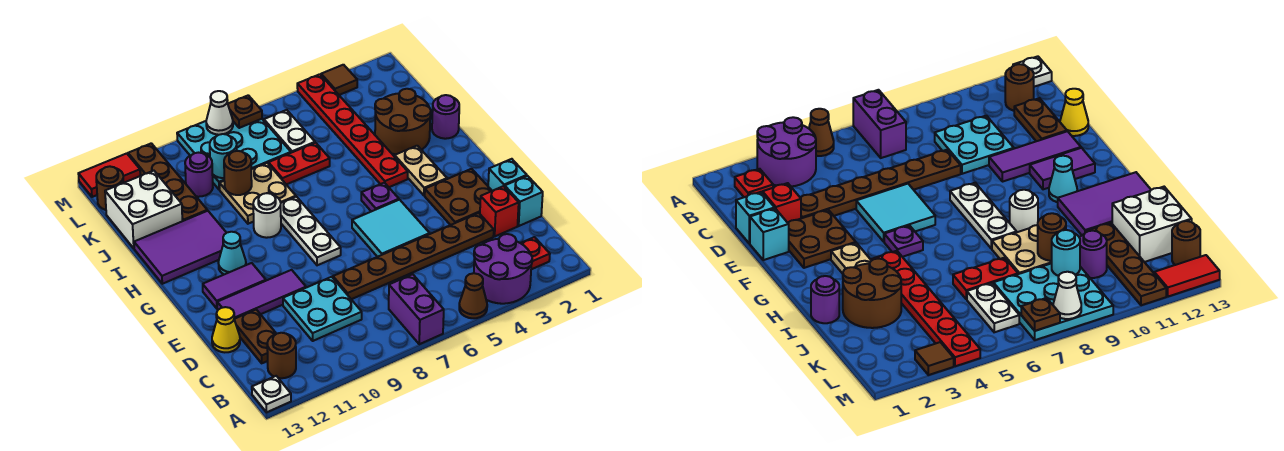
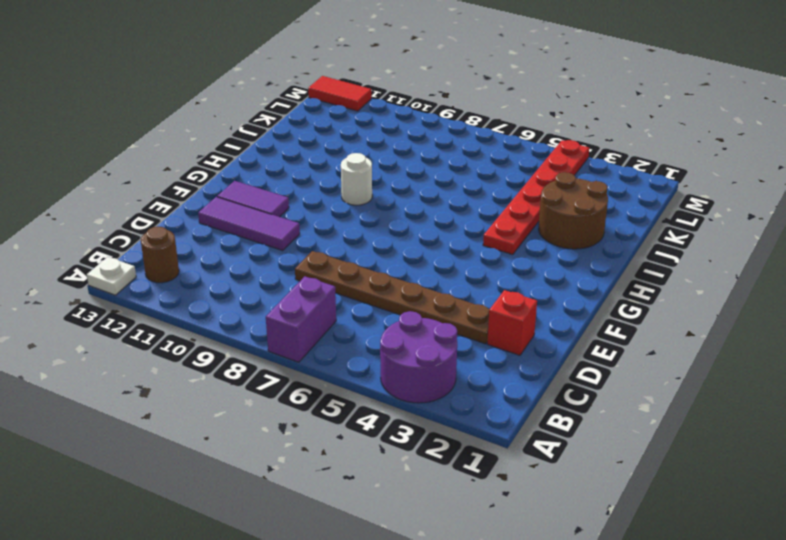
none -> brown 1x1 cone [459,273,487,318]
none -> red 1x1 plate [521,237,550,269]
none -> cyan 2x2 plate [283,277,362,341]
none -> brown 1x2 plate [234,310,276,363]

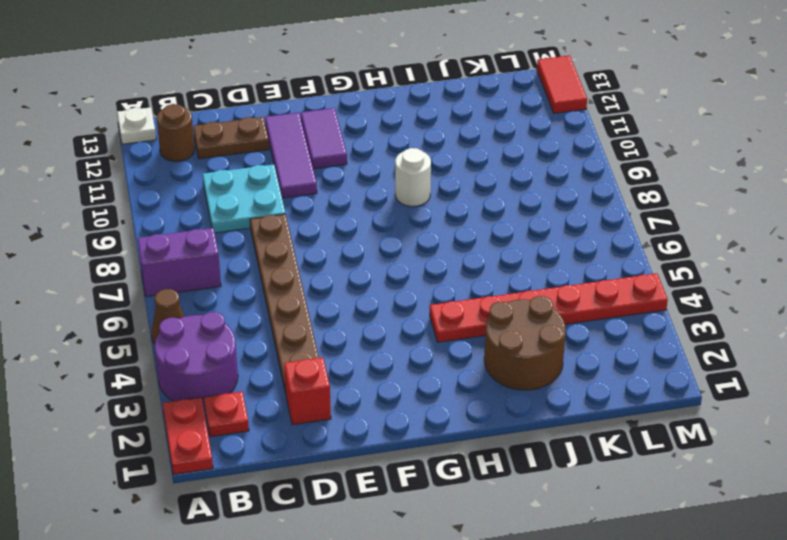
red 1x2 plate [162,397,213,474] -> red 1x2 plate moved to [269,143,330,184]
none -> cyan 1x1 brick [505,176,543,226]
none -> yellow 1x1 cone [212,307,240,352]
none -> cyan 1x1 brick [488,159,527,191]
none -> brown 2x2 plate [425,169,492,225]

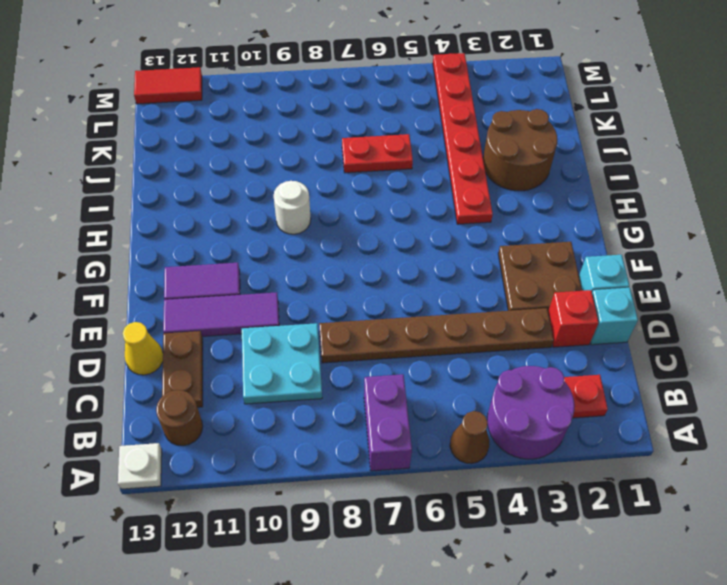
none -> cyan 2x2 tile [352,200,430,257]
none -> white 1x3 plate [281,197,341,265]
none -> tan 1x2 plate [395,146,447,196]
none -> purple 1x1 plate [361,183,399,212]

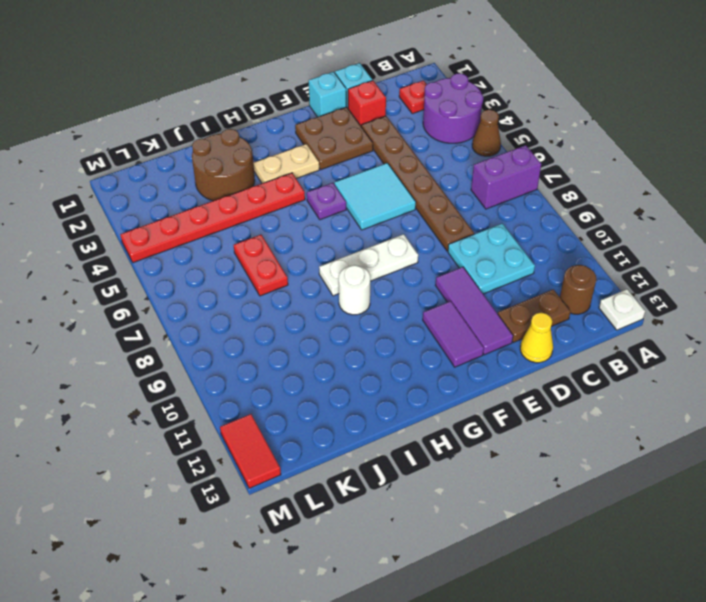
none -> cyan 1x1 cone [218,232,246,274]
none -> purple 2x3 tile [134,211,226,284]
none -> purple 1x1 round brick [432,95,459,139]
none -> tan 2x2 plate [220,163,296,224]

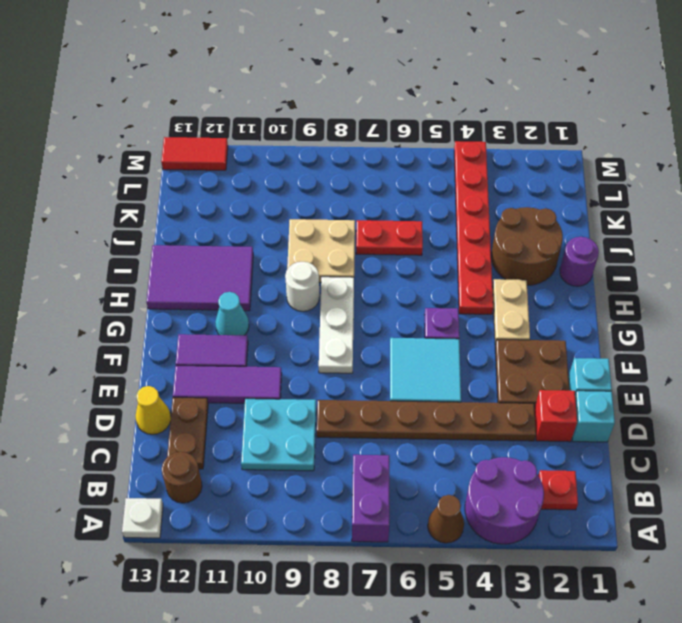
none -> brown 1x4 plate [128,143,207,221]
none -> white 2x2 brick [105,171,182,248]
none -> white 1x2 plate [264,110,315,153]
none -> cyan 3x3 plate [177,119,291,190]

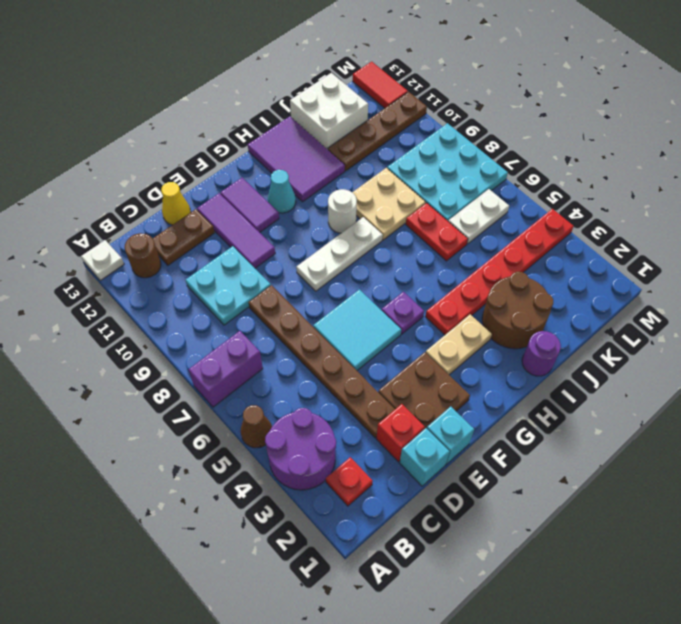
none -> purple 1x1 round brick [185,153,213,197]
none -> brown 1x1 round brick [96,166,124,210]
none -> brown 1x1 tile [321,65,357,95]
none -> brown 1x1 round brick [224,151,252,195]

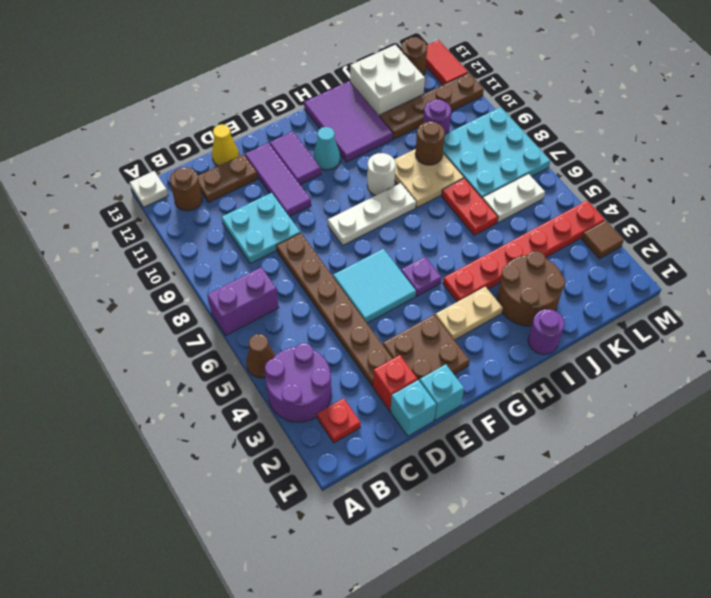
none -> cyan 1x1 round brick [210,134,237,178]
none -> brown 1x1 plate [228,95,262,128]
none -> white 1x1 cone [206,91,233,135]

